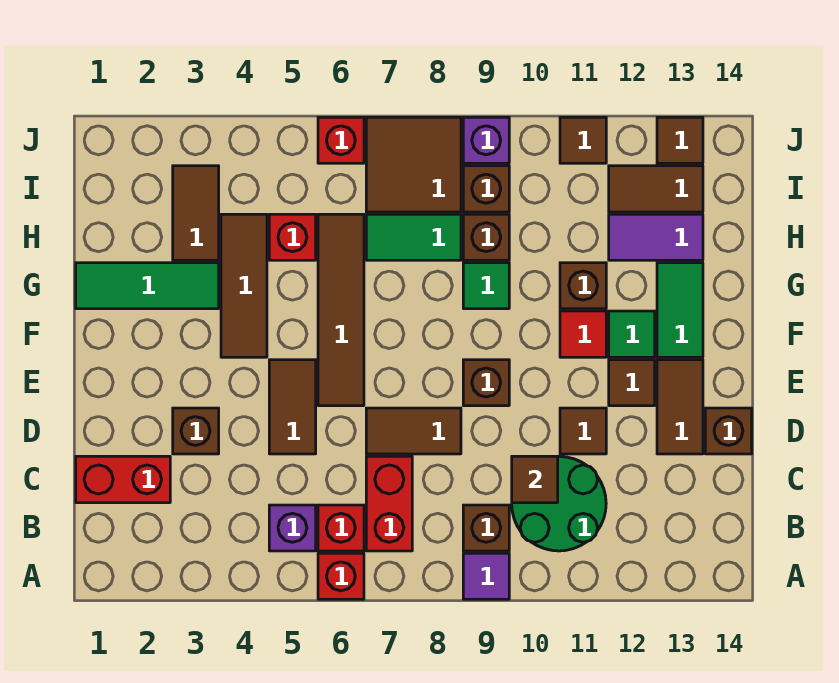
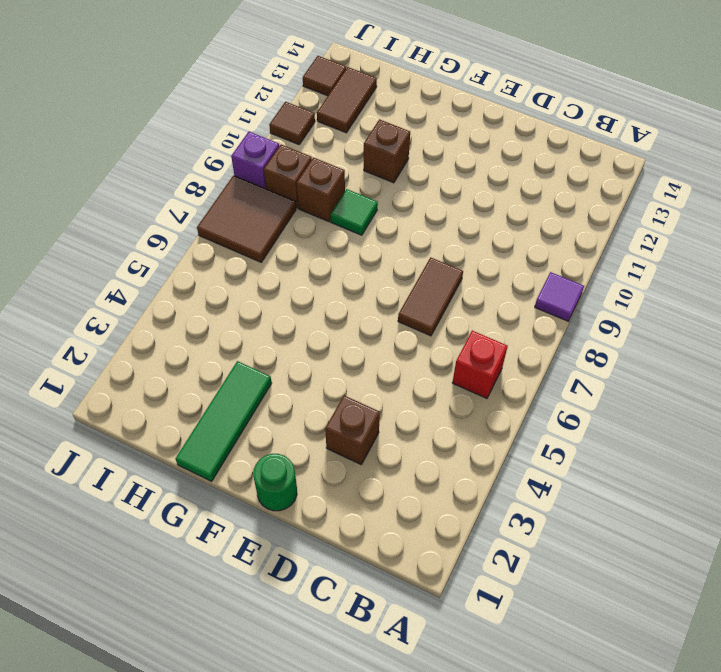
green 1x1 round brick [253,454,297,511] -> none
none -> red 1x1 brick [318,553,364,599]
none -> purple 1x1 brick [269,505,316,551]
none -> red 1x2 brick [366,456,412,551]
none -> brown 1x1 brick [463,505,509,551]

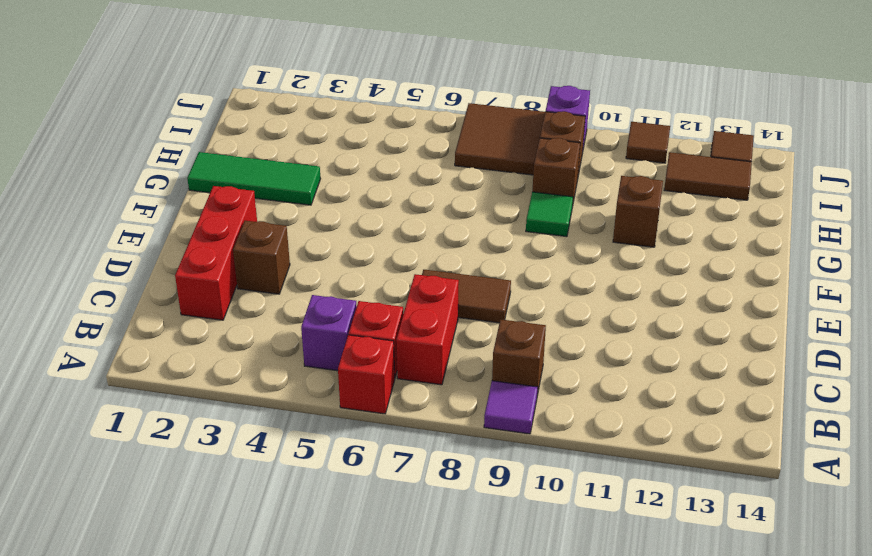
red 1x3 brick [175,186,257,320] -> red 1x2 brick [76,456,170,503]
none -> green 2x2 round brick [512,456,606,551]
none -> brown 1x2 tile [269,360,316,454]
none -> brown 1x1 tile [560,408,606,454]
none -> brown 1x2 tile [657,360,703,454]

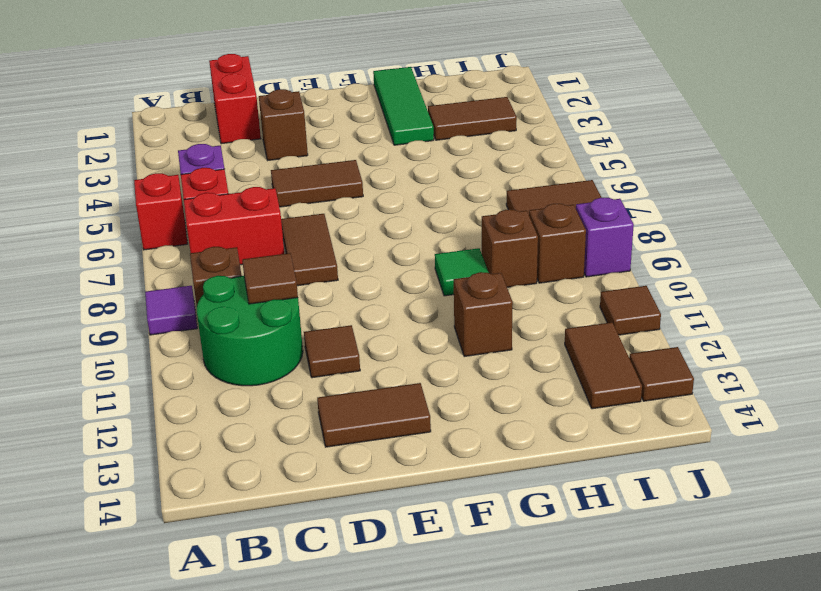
none -> brown 1x1 brick [705,408,752,454]
none -> brown 1x4 tile [318,214,364,406]
none -> brown 1x1 brick [463,360,509,406]
none -> brown 1x1 tile [609,360,655,406]

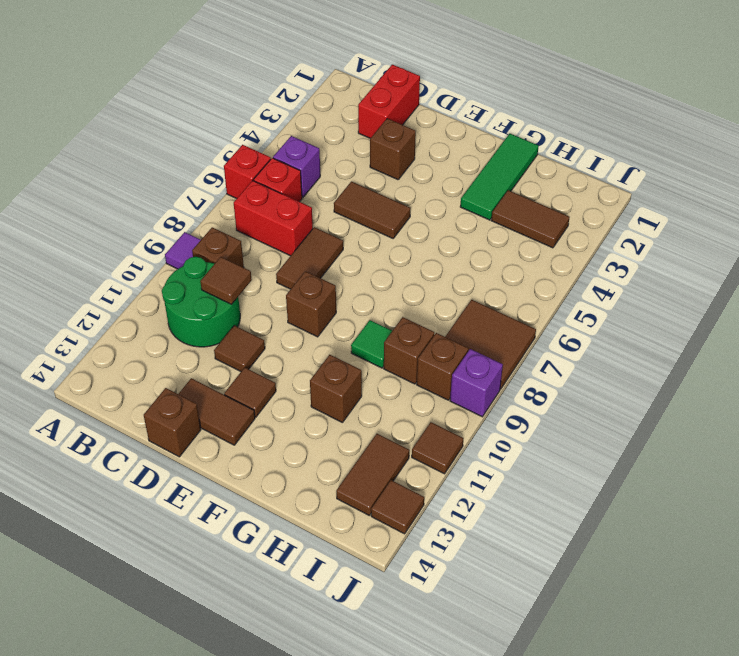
none -> brown 1x4 tile [318,214,364,406]
none -> brown 1x3 tile [221,214,267,357]
none -> red 1x1 tile [560,311,606,357]
none -> green 1x1 tile [609,311,655,357]

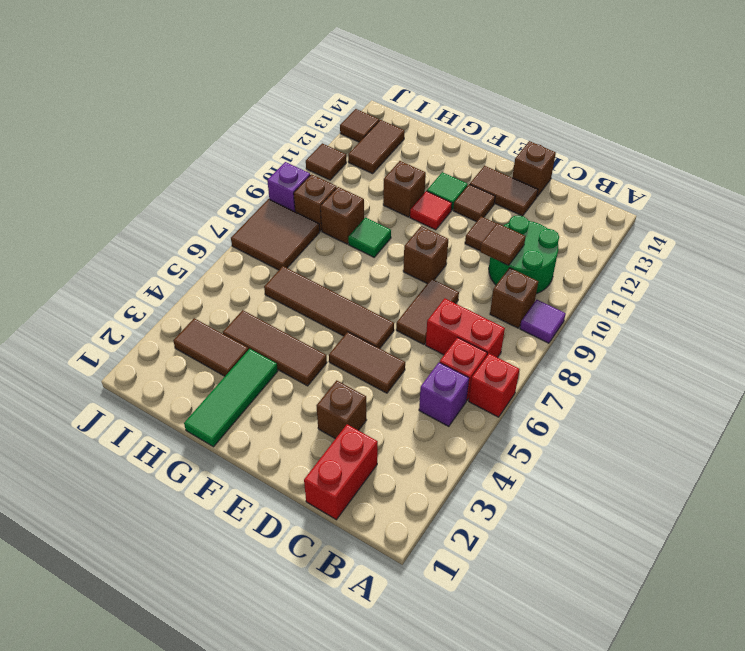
none -> green 1x2 tile [657,263,703,357]
none -> red 1x1 brick [269,214,316,260]
none -> green 1x2 tile [366,214,461,260]
none -> purple 1x2 tile [609,214,703,260]

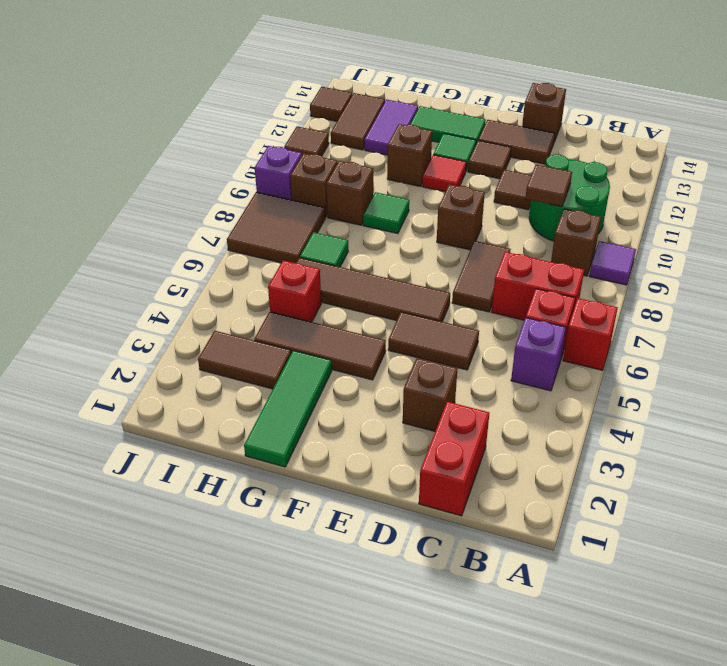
green 1x1 tile [300,232,348,267] -> green 1x2 tile [366,214,461,260]
none -> red 1x1 brick [318,117,364,163]

